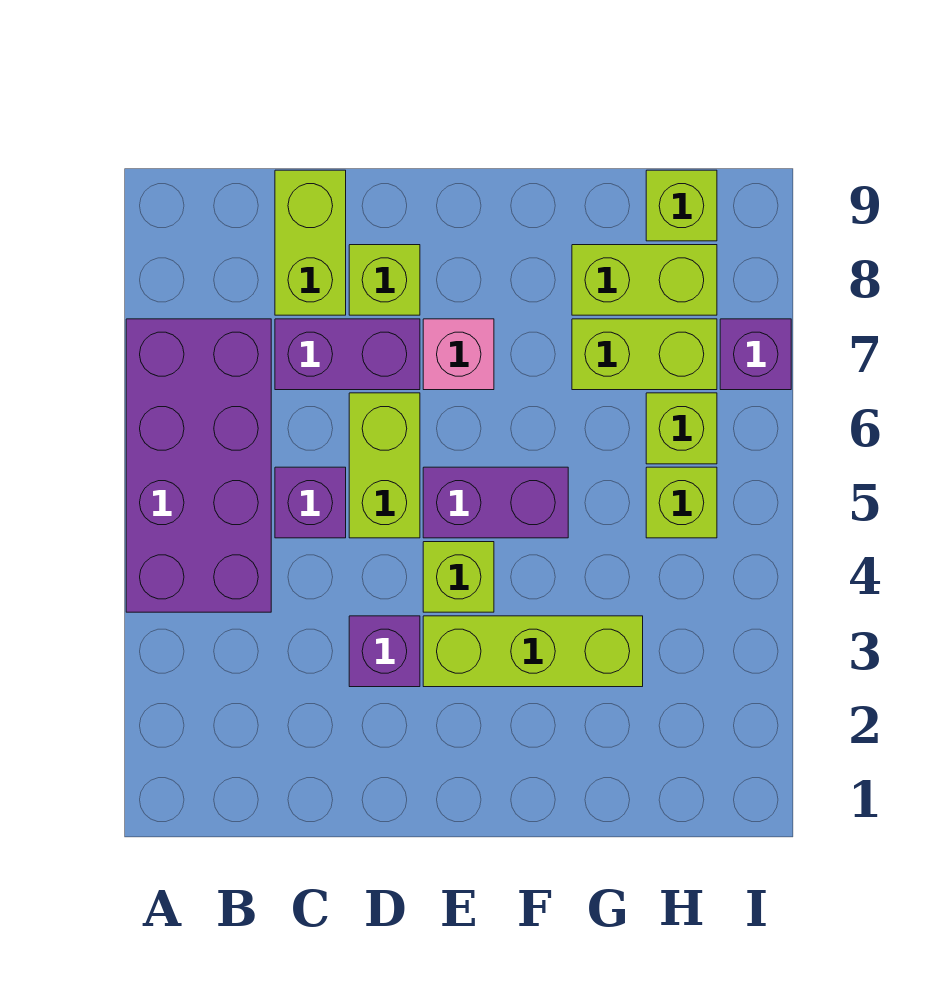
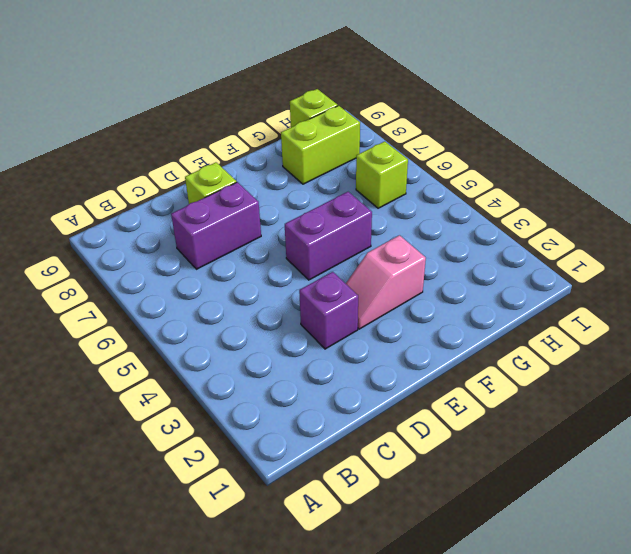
pink 1x2 slope [346,235,426,329] -> lime 1x3 brick [423,616,643,687]
none -> purple 2x4 brick [126,319,271,612]
none -> purple 1x1 brick [275,467,346,538]
none -> lime 1x2 brick [275,170,346,315]

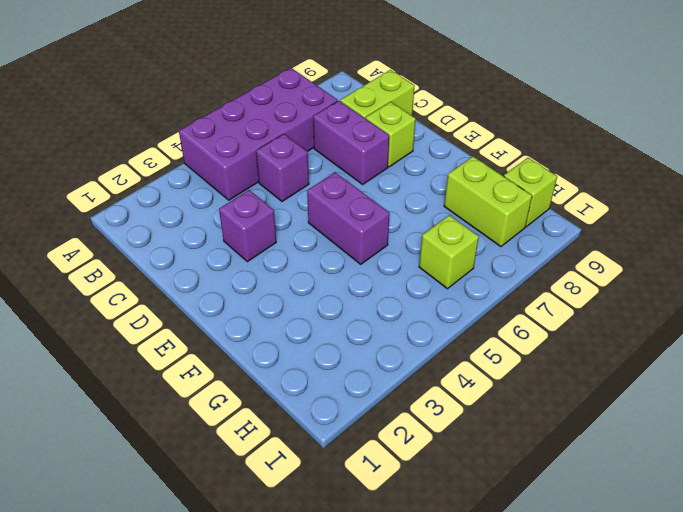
none -> lime 1x2 brick [349,393,420,538]
none -> lime 1x3 brick [423,616,643,687]
none -> lime 1x1 brick [423,542,494,612]

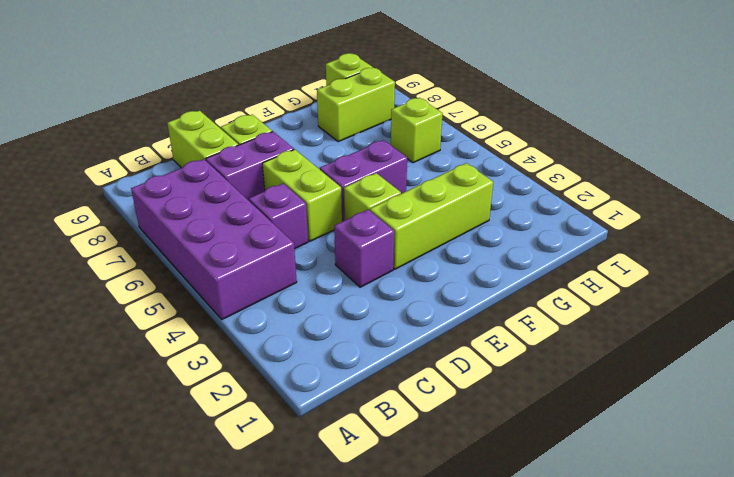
none -> pink 1x1 brick [423,319,494,390]
none -> lime 1x2 brick [572,319,717,390]
none -> lime 1x1 brick [646,467,717,538]

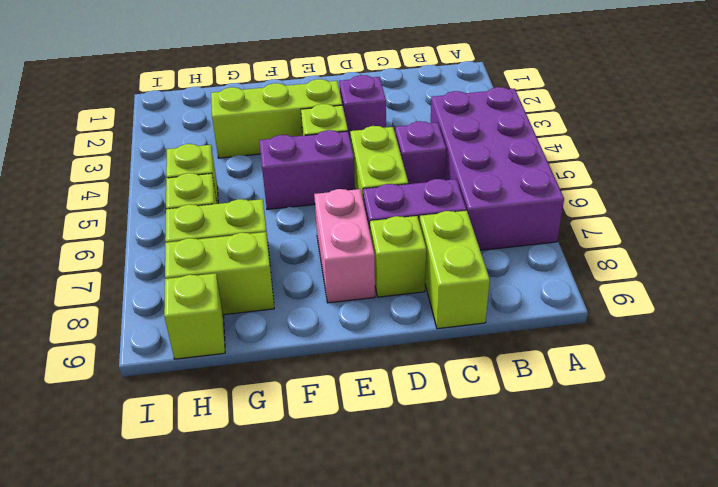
pink 1x2 brick [314,189,375,303] -> pink 1x1 brick [423,319,494,390]
none -> purple 1x1 brick [720,319,791,390]

